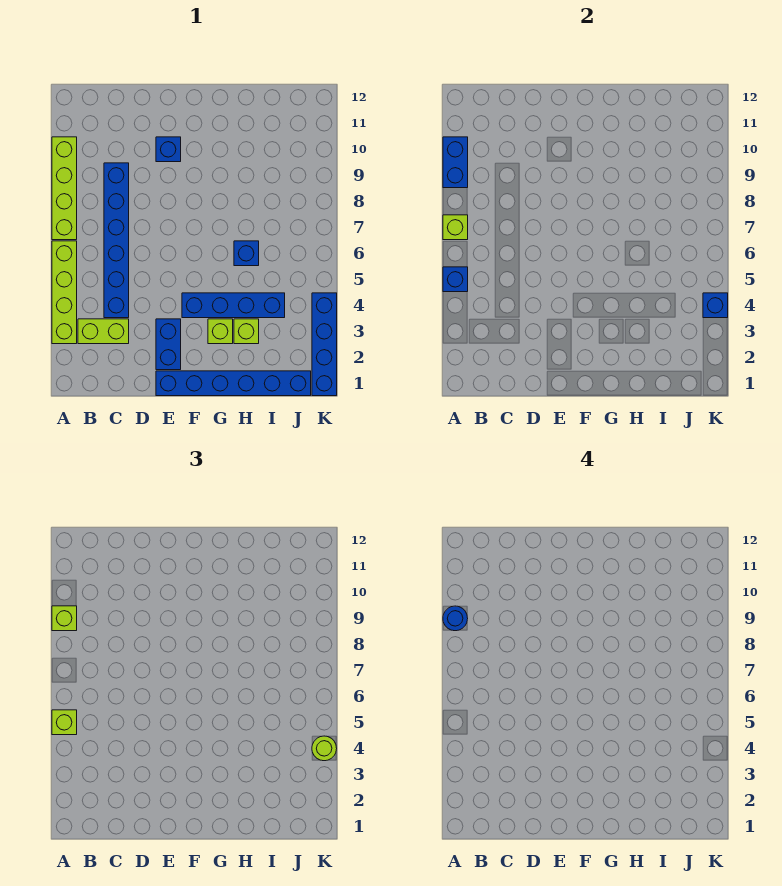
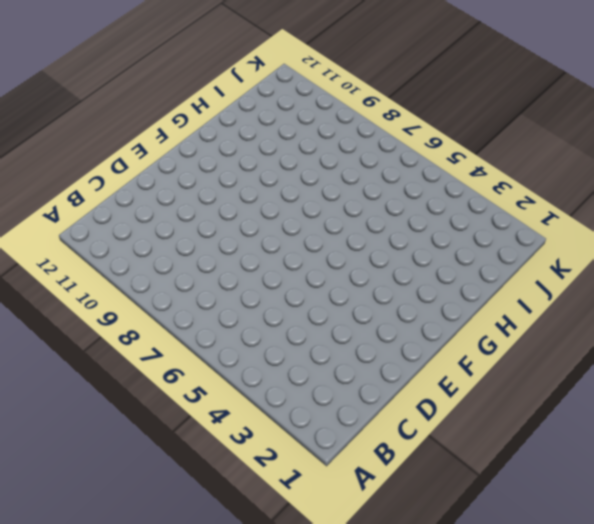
none -> lime 1x4 brick [52,241,77,344]
none -> lime 1x4 brick [52,137,77,240]
none -> lime 1x2 brick [78,319,129,344]

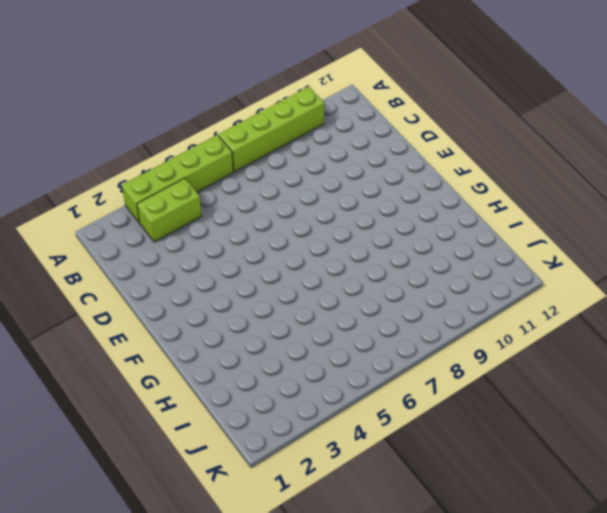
lime 1x2 brick [137,178,201,242] -> lime 1x2 brick turned to [78,319,129,344]
none -> blue 1x6 brick [104,163,129,318]
none -> blue 1x6 brick [156,371,311,396]
none -> blue 1x2 brick [156,319,181,370]

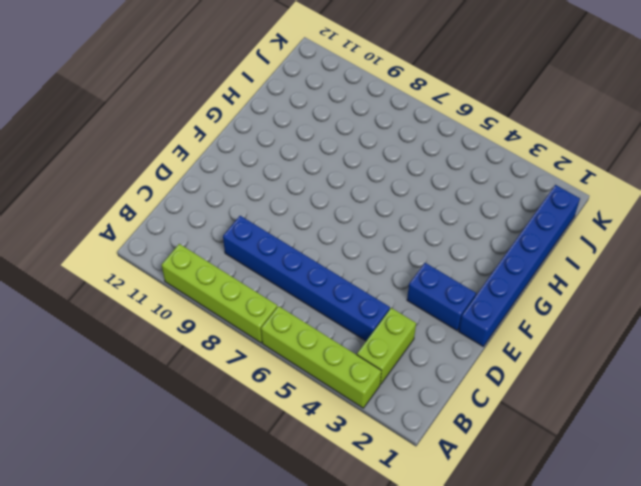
none -> blue 1x1 brick [156,137,181,162]
none -> blue 1x4 brick [182,293,285,318]
none -> lime 1x1 brick [208,319,233,344]

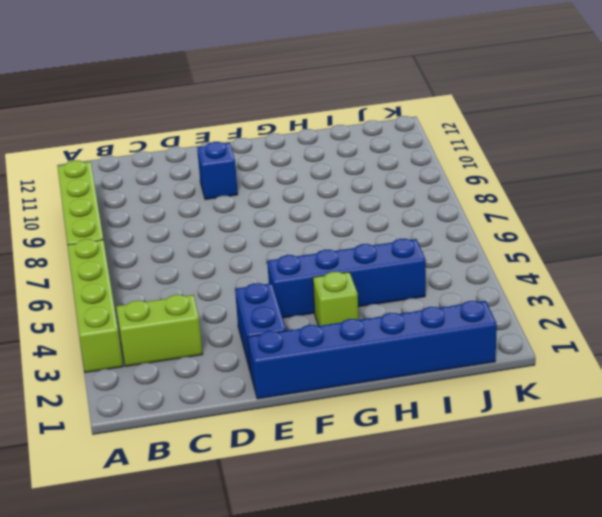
none -> blue 1x6 brick [104,163,129,318]
none -> lime 1x1 brick [234,319,259,344]
none -> blue 1x1 brick [234,241,259,266]

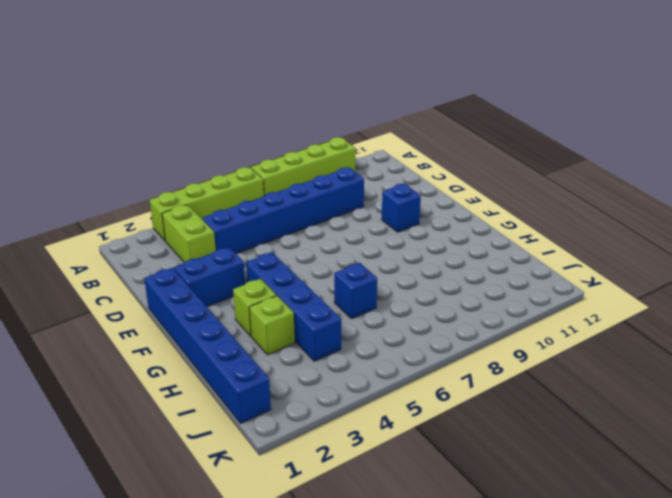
none -> blue 1x4 brick [312,293,337,396]
none -> blue 1x1 brick [443,267,468,292]
none -> lime 1x1 brick [443,215,468,240]

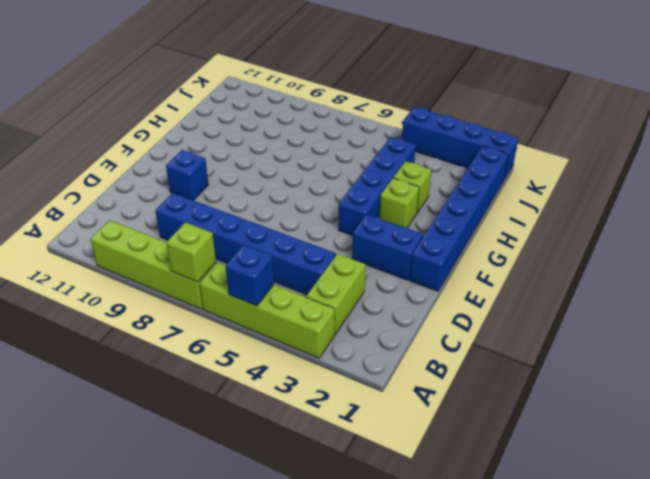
none -> blue 1x1 brick [234,241,259,266]
none -> blue 1x2 brick [443,137,468,188]
none -> blue 1x1 brick [703,293,728,318]

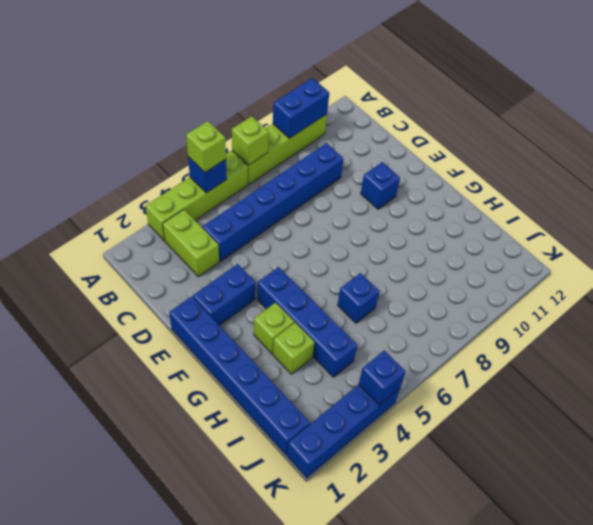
none -> lime 1x1 brick [52,606,77,631]
none -> lime 1x1 round brick [312,736,337,761]
none -> blue 1x1 round brick [443,606,468,631]

